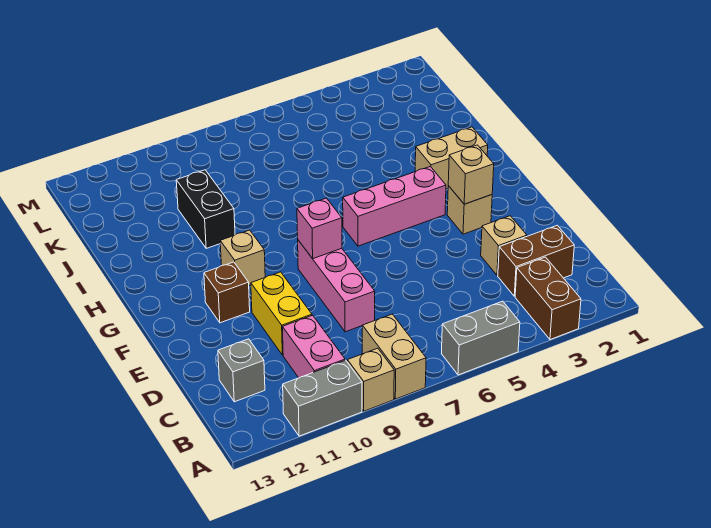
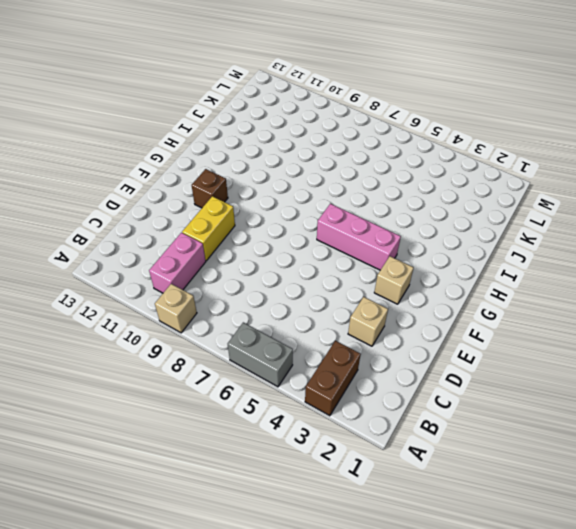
none -> tan 1x2 brick [362,314,426,399]
none -> grey 1x2 brick [283,360,362,436]
none -> brown 1x2 brick [498,225,574,296]

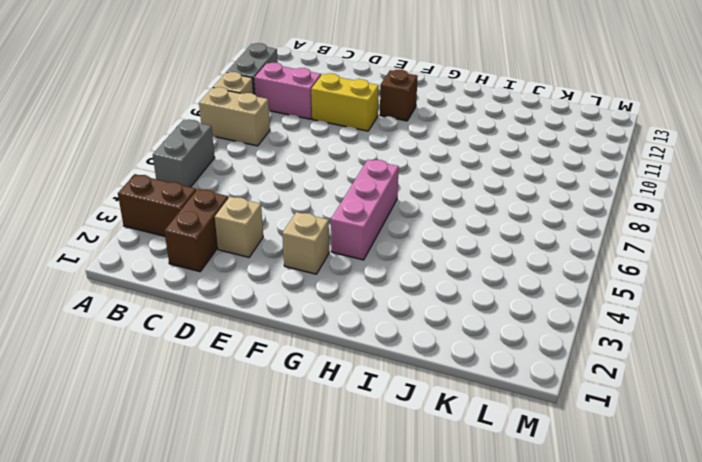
none -> grey 1x1 brick [218,339,265,402]
none -> pink 1x3 brick [298,240,375,332]
none -> tan 1x1 brick [220,230,265,285]

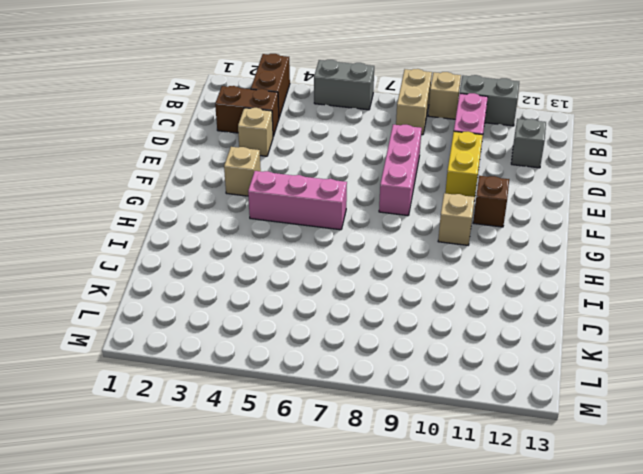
none -> tan 1x2 brick [415,127,488,189]
none -> black 1x2 brick [176,170,235,248]
none -> tan 1x1 brick [448,145,494,204]

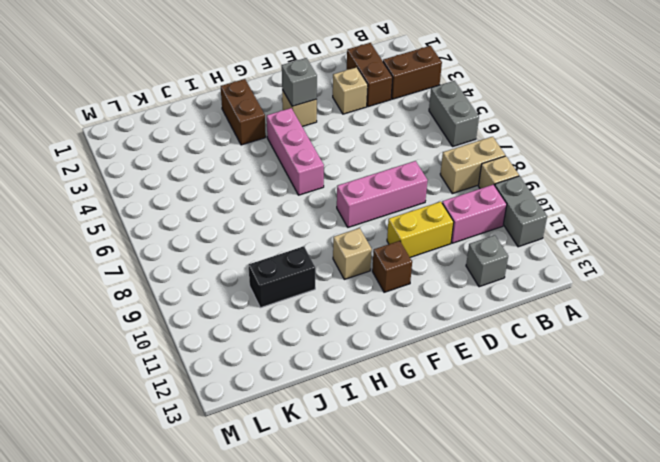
grey 1x1 brick [282,58,317,106] -> tan 1x1 brick [448,145,494,204]
brown 1x2 brick [221,79,266,145] -> tan 1x2 brick [415,127,488,189]
none -> pink 1x1 brick [297,198,342,259]

